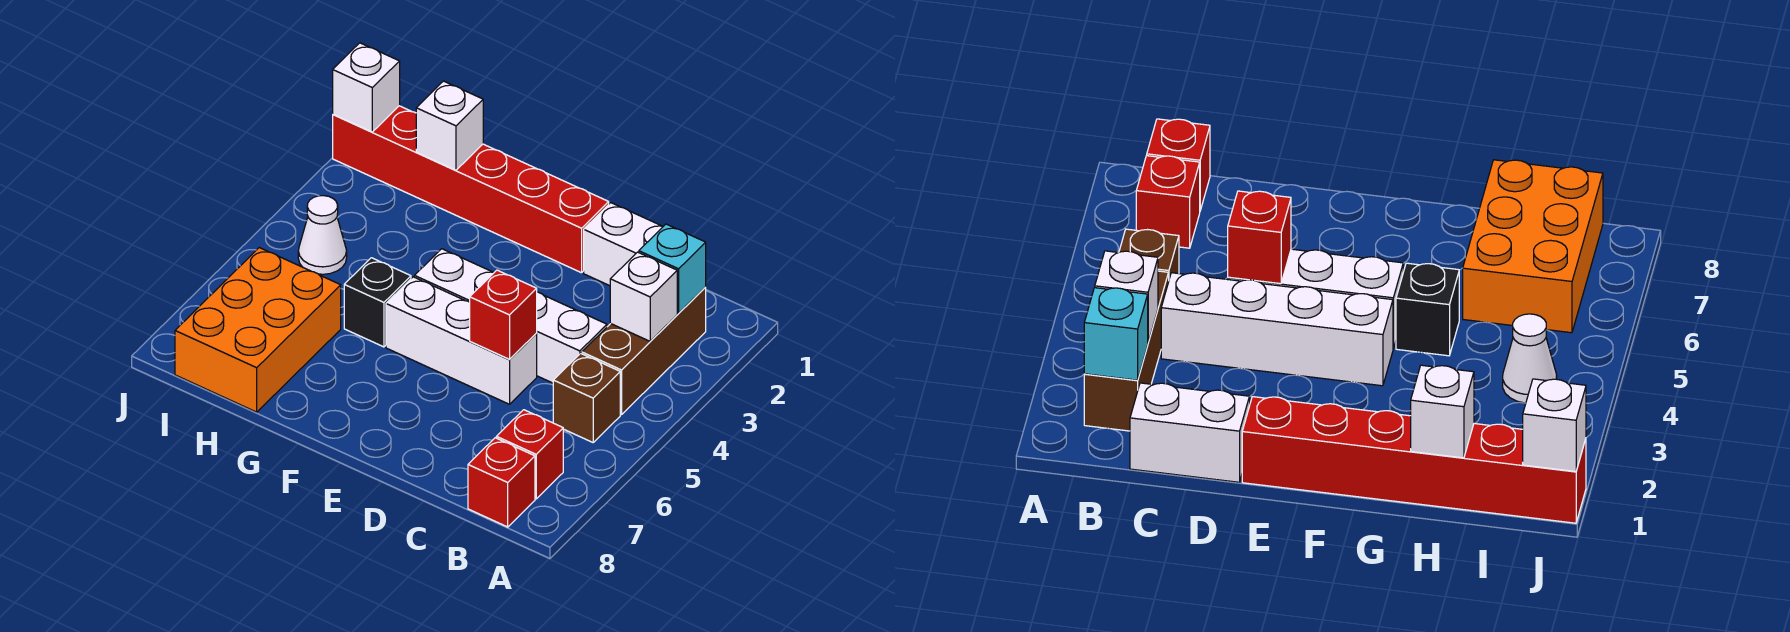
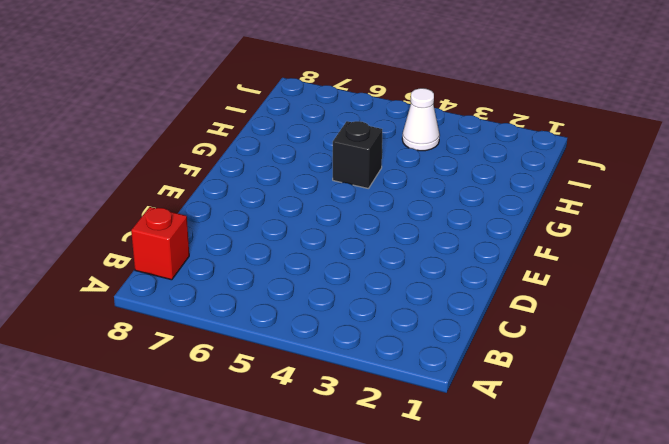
none -> brown 1x3 brick [582,287,706,414]
none -> brown 1x1 brick [553,353,620,442]
none -> red 1x1 brick [496,410,563,499]

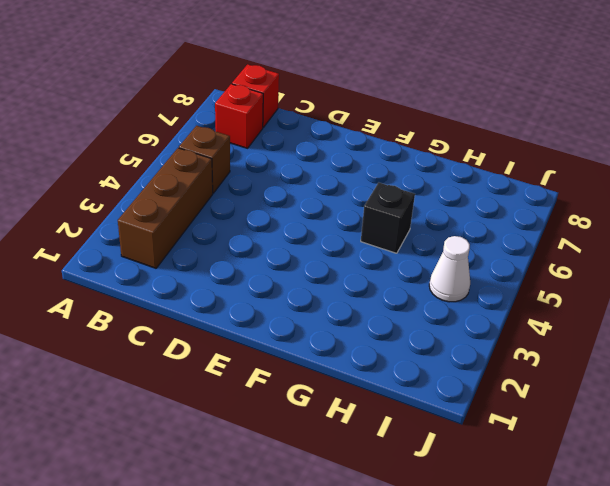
none -> white 1x2 brick [584,203,663,286]
none -> white 1x4 brick [415,249,607,383]
none -> white 1x3 brick [386,277,537,404]

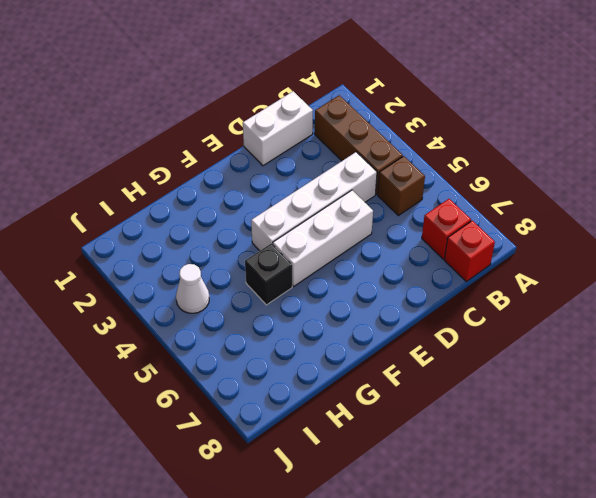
none -> red 1x6 brick [333,106,609,273]
none -> orange 2x3 brick [175,248,341,412]
none -> cyan 1x1 brick [639,224,706,313]

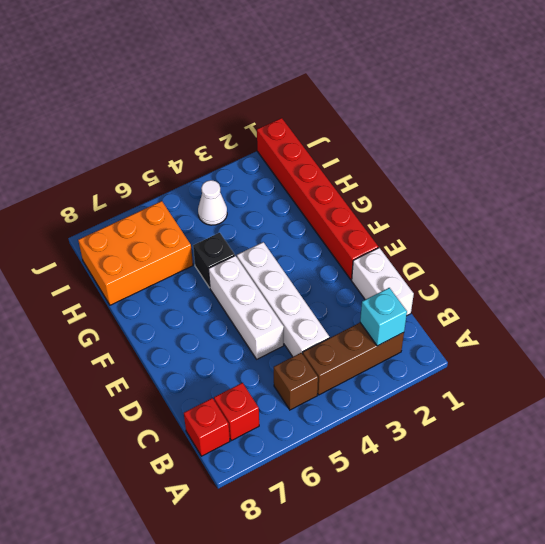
none -> white 1x1 brick [610,252,677,341]
none -> red 1x1 brick [470,270,537,360]
none -> white 1x1 brick [416,81,483,170]

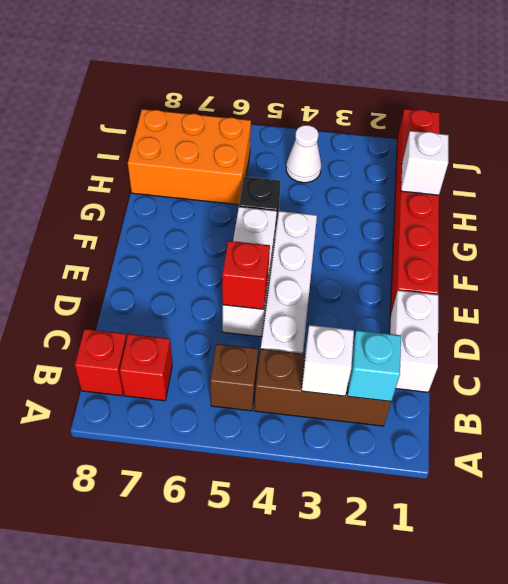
none -> white 1x1 brick [333,43,400,132]

